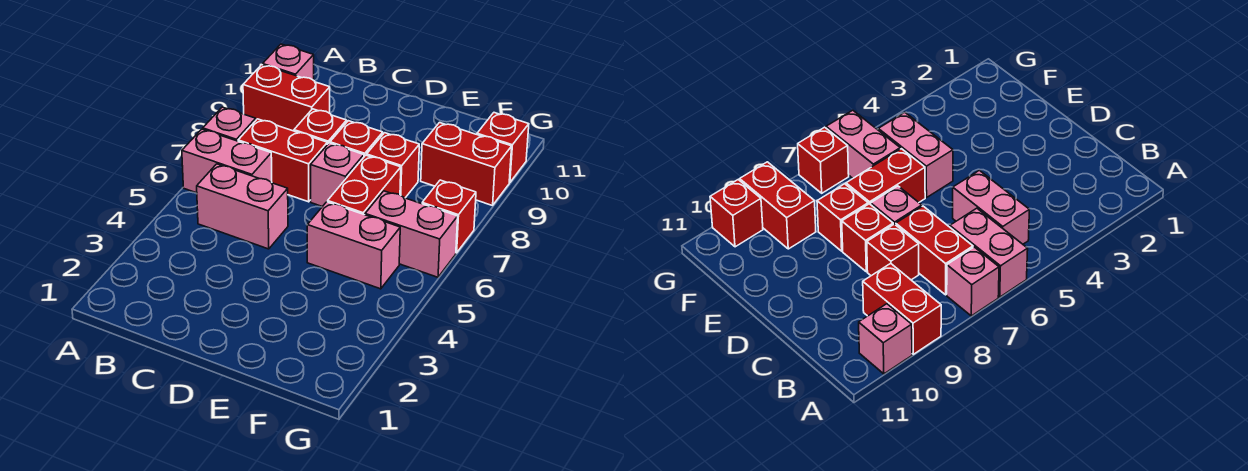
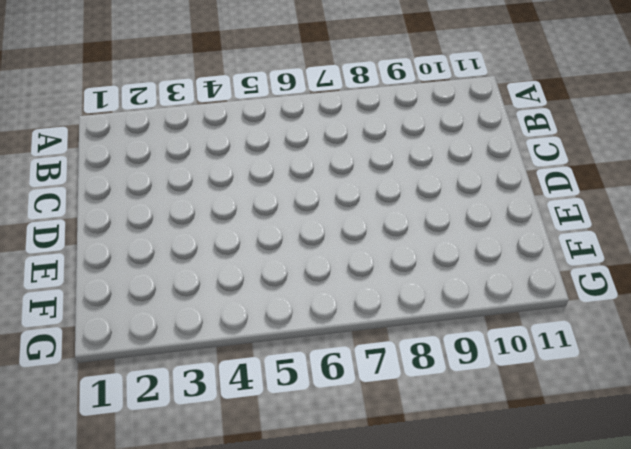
none -> pink 1x2 brick [182,129,272,193]
none -> pink 1x1 brick [203,107,256,141]
none -> red 1x2 brick [243,65,330,131]

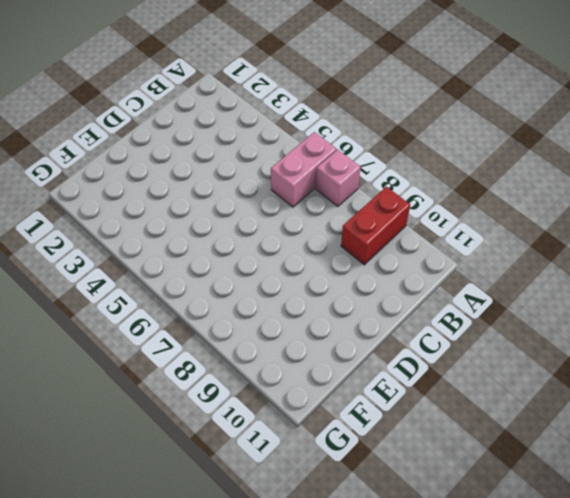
none -> pink 1x1 brick [263,44,314,80]
none -> pink 1x2 brick [197,164,288,249]
none -> red 1x2 brick [238,119,327,202]

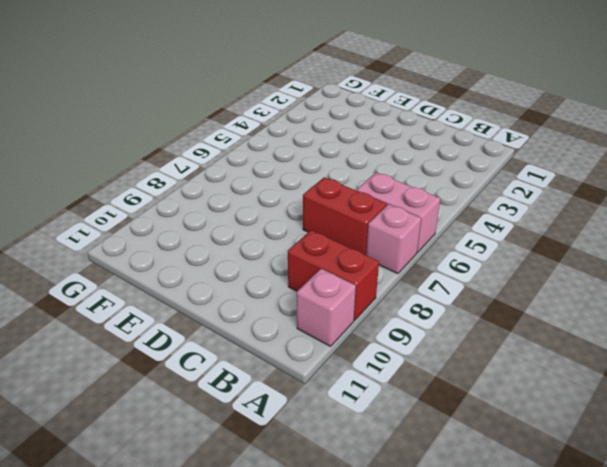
none -> pink 1x2 brick [197,164,288,249]
none -> red 1x1 brick [294,109,347,145]
none -> pink 1x1 brick [310,143,364,207]

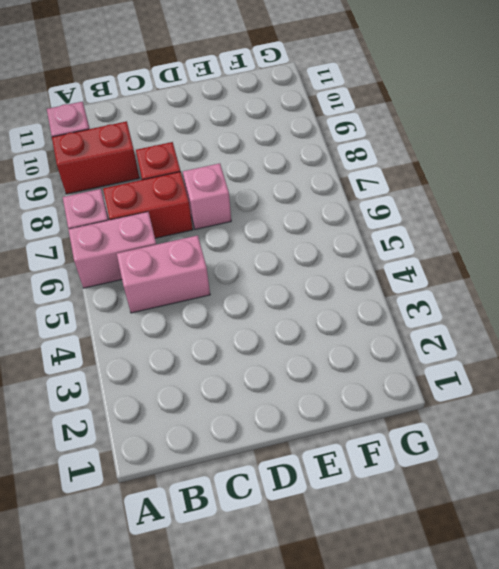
none -> red 1x1 brick [330,121,383,157]
none -> pink 1x2 brick [307,202,400,289]
none -> red 1x2 brick [328,155,401,215]

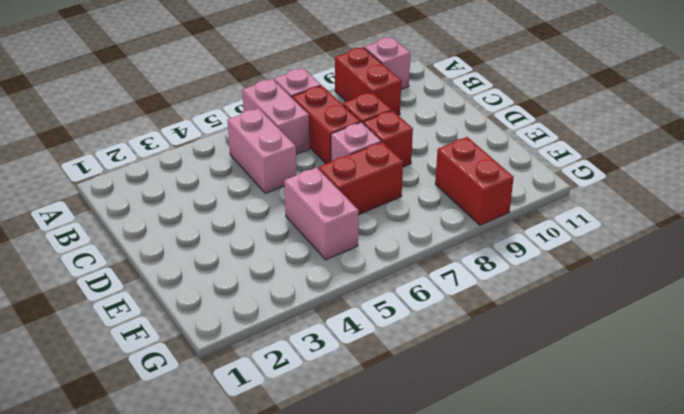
none -> red 1x1 brick [367,133,419,198]
none -> pink 1x2 brick [365,191,458,277]
none -> red 1x1 brick [422,180,476,253]

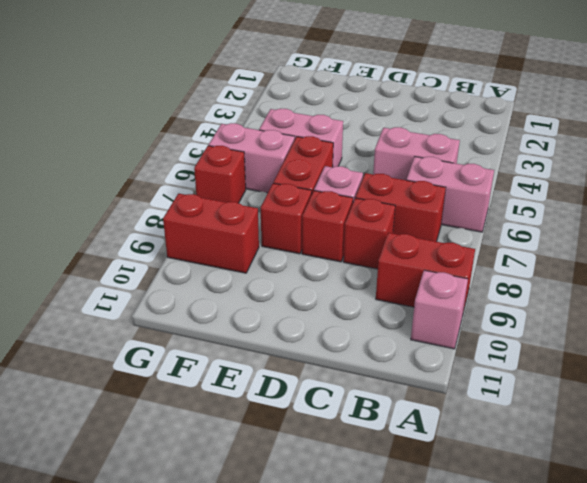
none -> pink 1x1 brick [203,107,256,141]
none -> red 1x1 brick [477,113,529,183]

